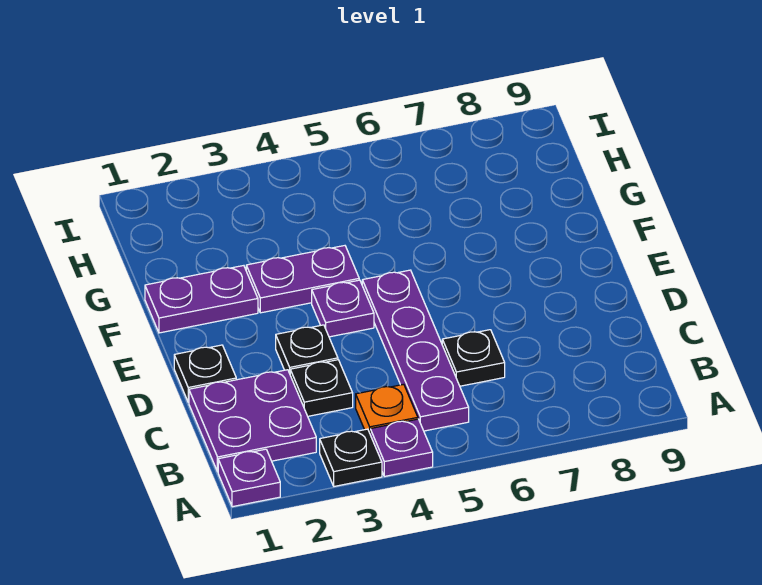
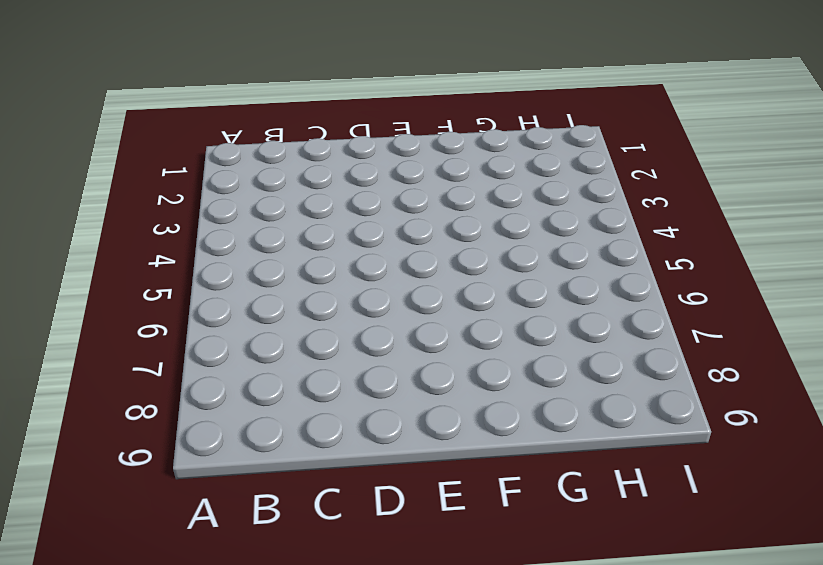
none -> purple 1x1 plate [218,449,280,507]
none -> black 1x1 plate [320,429,382,486]
none -> purple 1x1 plate [370,419,433,476]

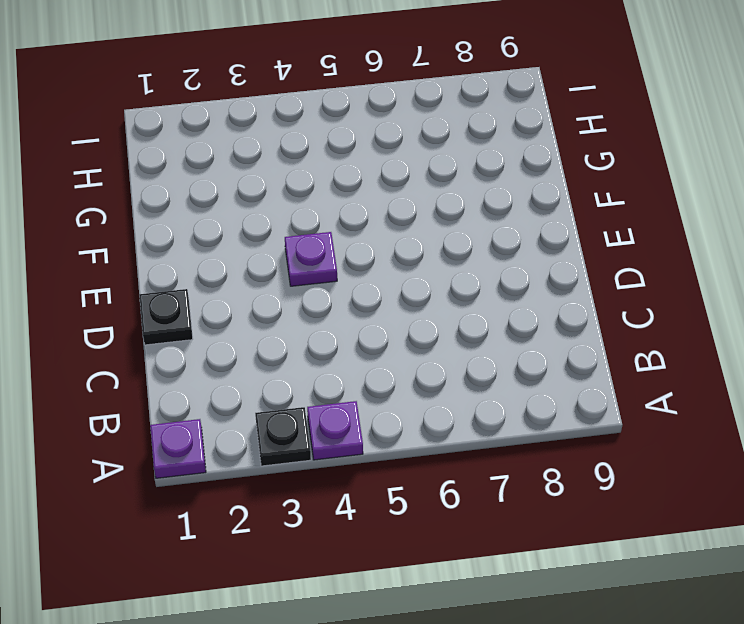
none -> purple 2x2 plate [189,370,316,472]
none -> orange 1x1 plate [356,384,418,433]
none -> purple 1x4 plate [362,270,469,431]

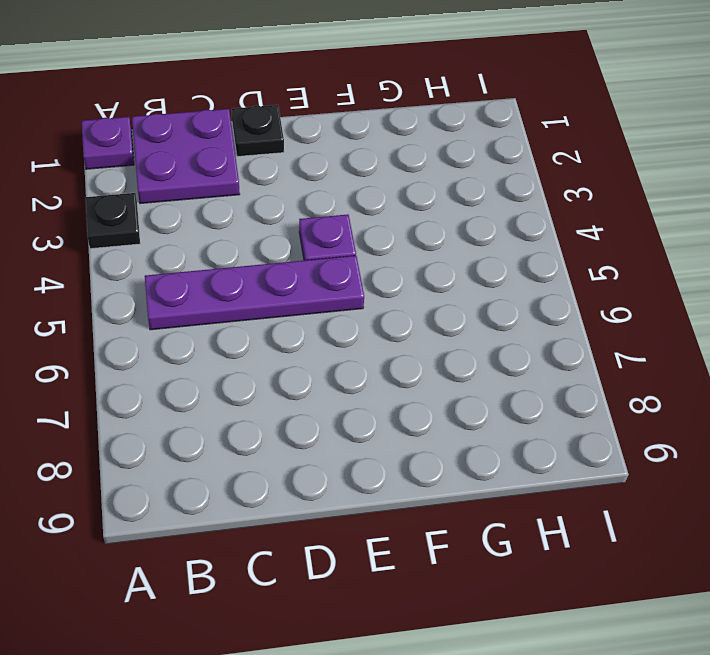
none -> purple 1x1 plate [370,419,433,476]
none -> orange 1x1 plate [356,384,418,433]
none -> black 1x1 plate [290,360,353,416]

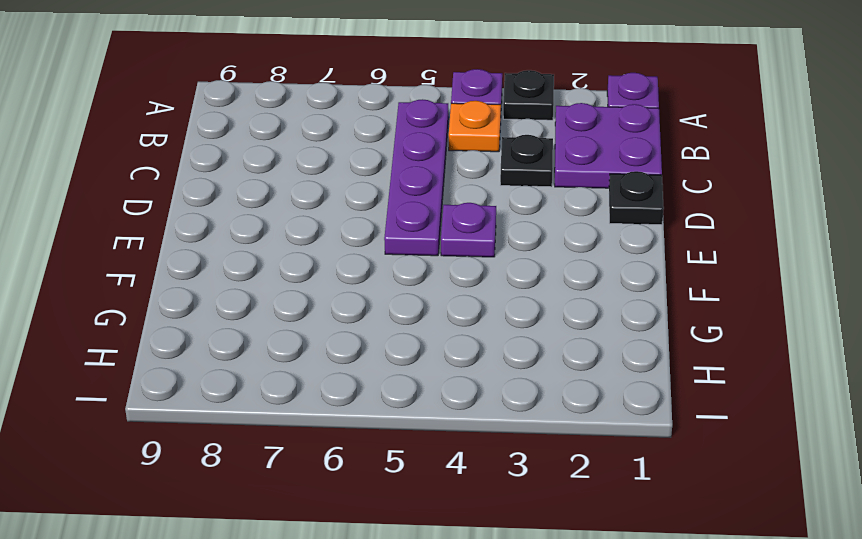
none -> black 1x1 plate [442,330,505,386]
none -> black 1x1 plate [276,325,338,373]
none -> purple 1x2 plate [145,266,258,333]

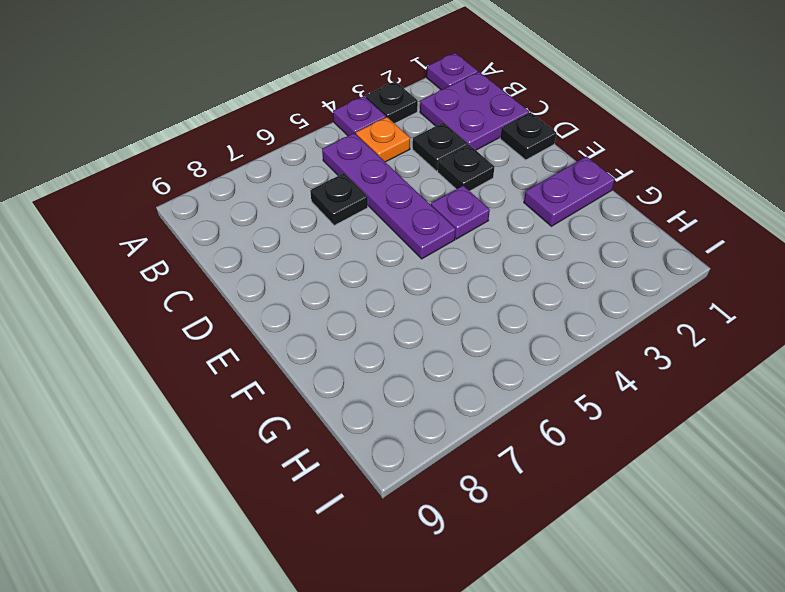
none -> purple 1x2 plate [246,246,359,313]

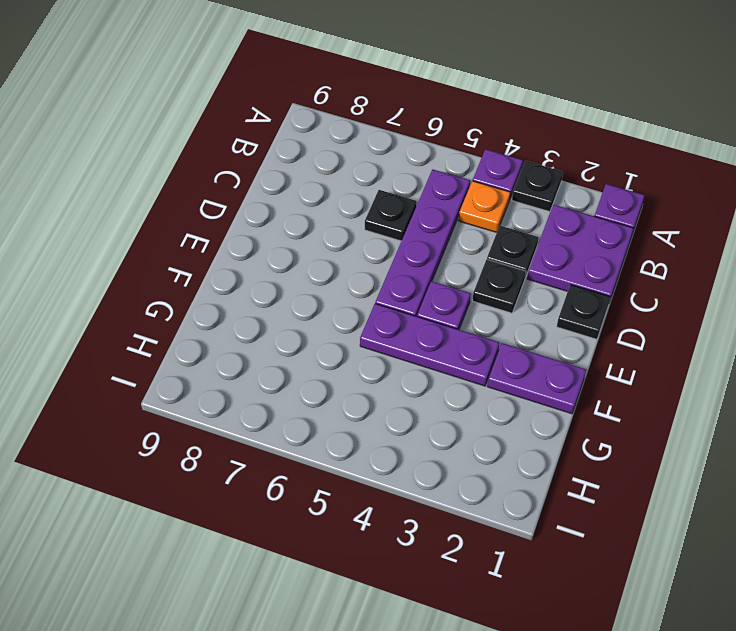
purple 1x3 plate [360,304,499,386] -> purple 1x2 plate [246,246,359,313]

